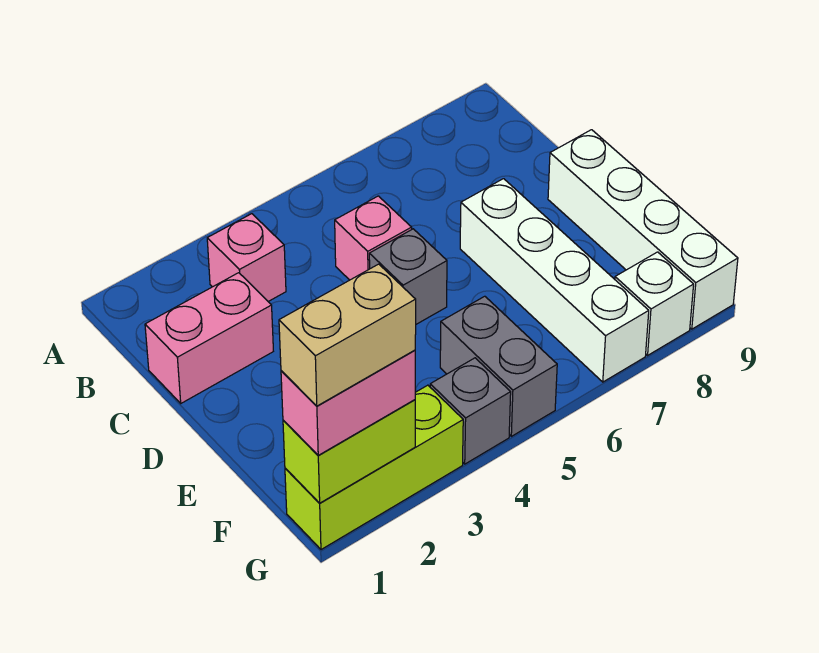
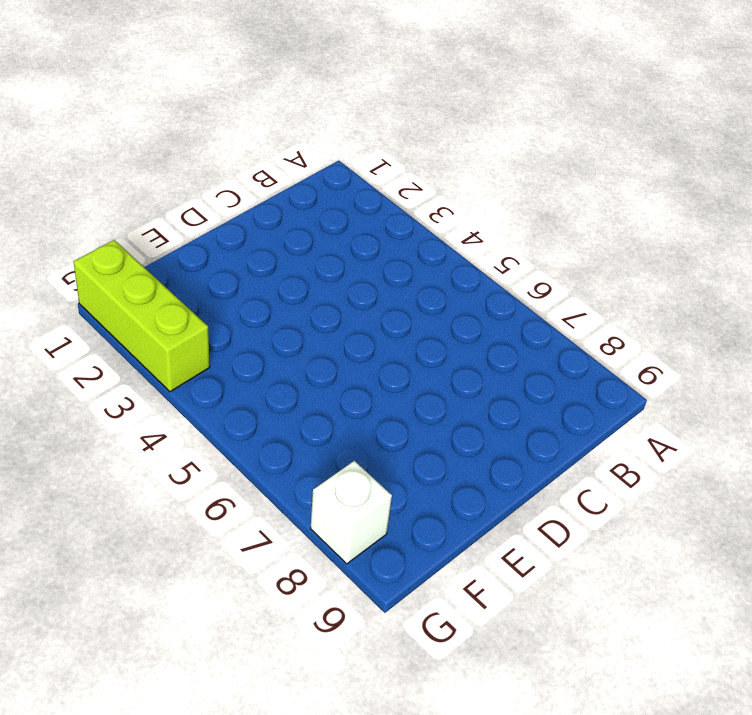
none -> pink 1x1 brick [207,214,286,301]
none -> pink 1x2 brick [145,273,273,403]
none -> pink 1x1 brick [335,196,412,280]

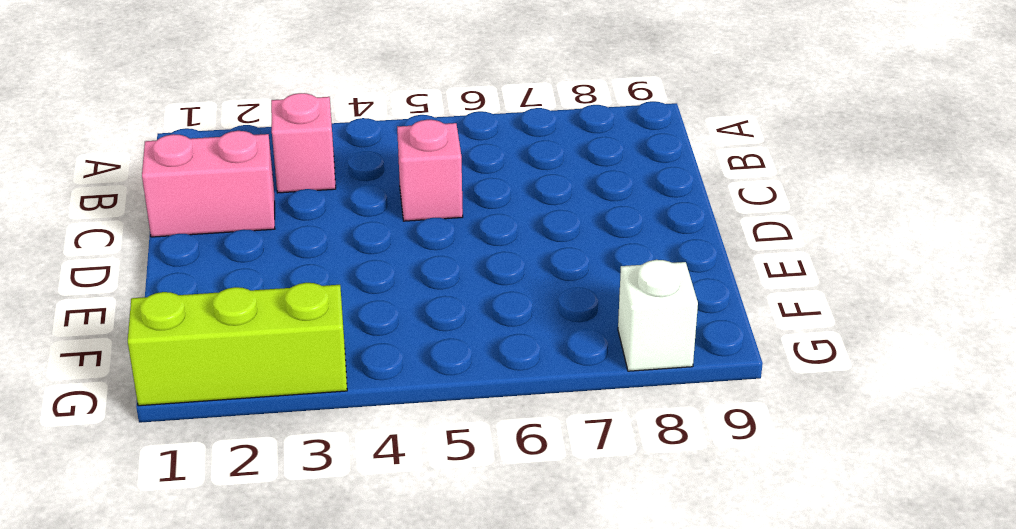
none -> grey 1x1 brick [369,229,447,324]
none -> white 1x4 brick [460,179,649,382]
none -> white 1x4 brick [548,130,738,329]

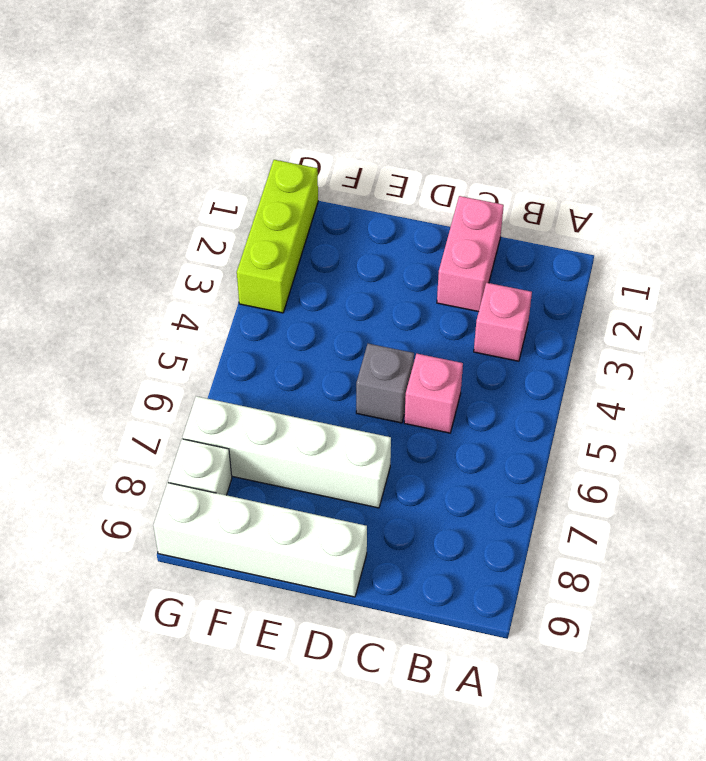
none -> grey 1x2 brick [440,296,557,436]
none -> grey 1x1 brick [430,358,511,464]
none -> lime 1x2 brick [283,400,415,503]

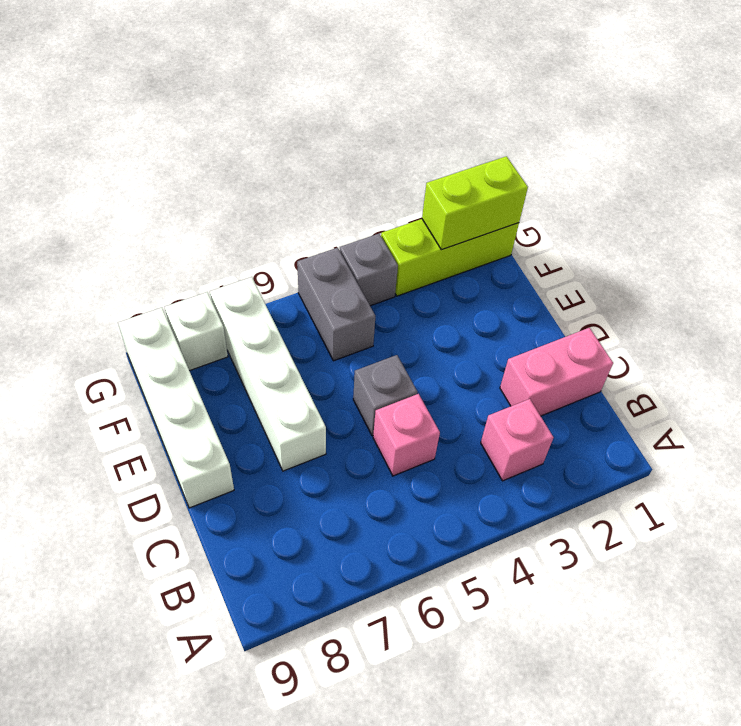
none -> pink 1x2 brick [281,350,415,455]
none -> tan 1x2 brick [279,264,416,406]

